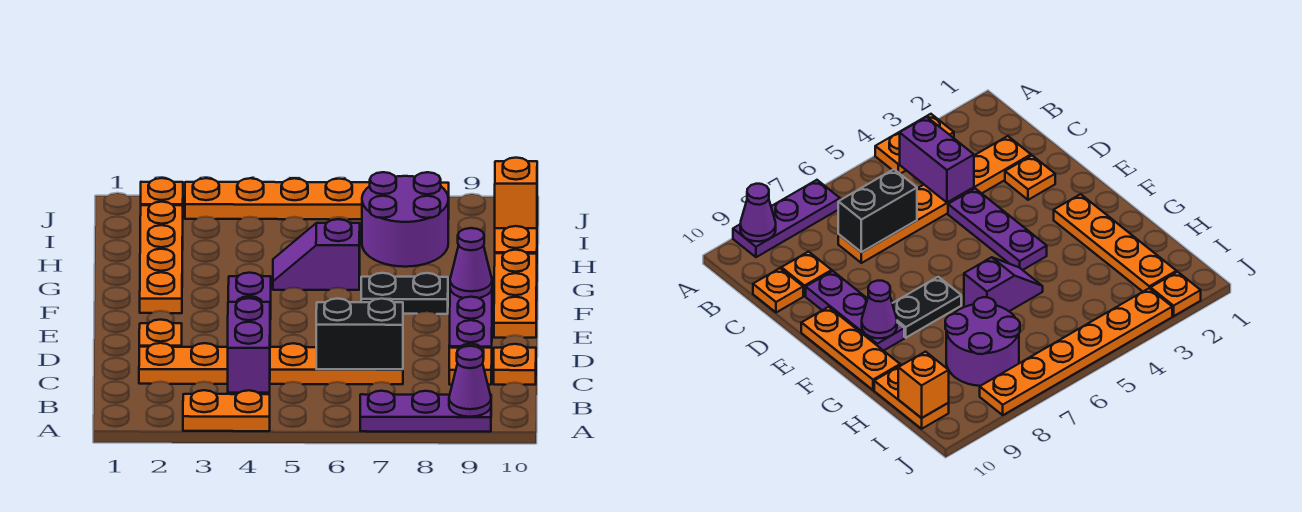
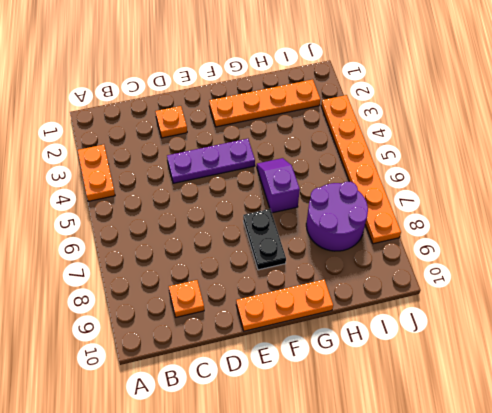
none -> purple 1x3 plate [360,391,491,432]
none -> orange 1x6 plate [139,343,403,384]
none -> orange 1x1 plate [494,344,536,385]

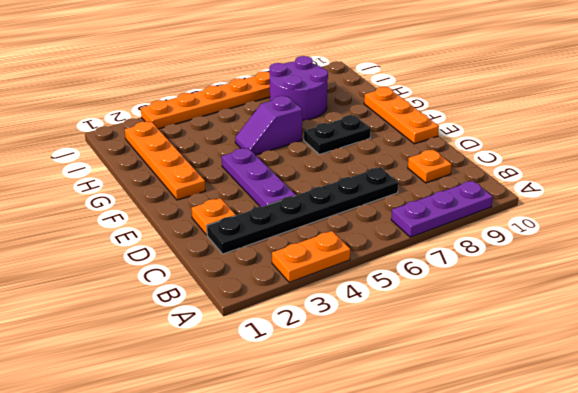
black 1x6 plate [207,167,398,254] -> orange 1x6 plate [139,343,403,384]
none -> orange 1x1 plate [494,344,536,385]
none -> purple 1x3 plate [449,277,492,348]
none -> orange 1x2 plate [495,226,537,254]

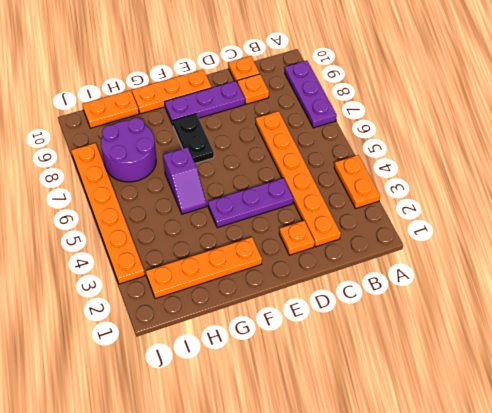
none -> orange 1x1 plate [141,178,183,206]
none -> purple 1x1 cone [449,346,491,417]
none -> purple 1x2 brick [228,298,270,393]

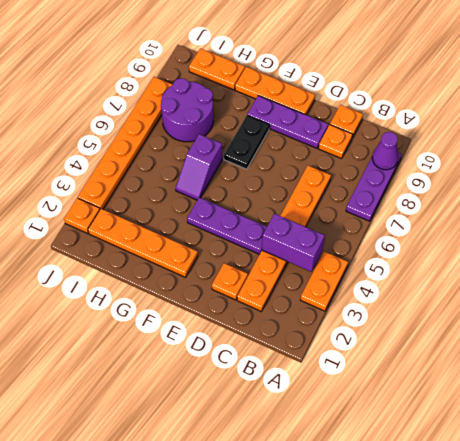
none -> black 1x2 brick [316,299,403,369]
none -> purple 1x1 cone [450,228,492,298]
none -> orange 1x1 brick [495,158,537,228]

